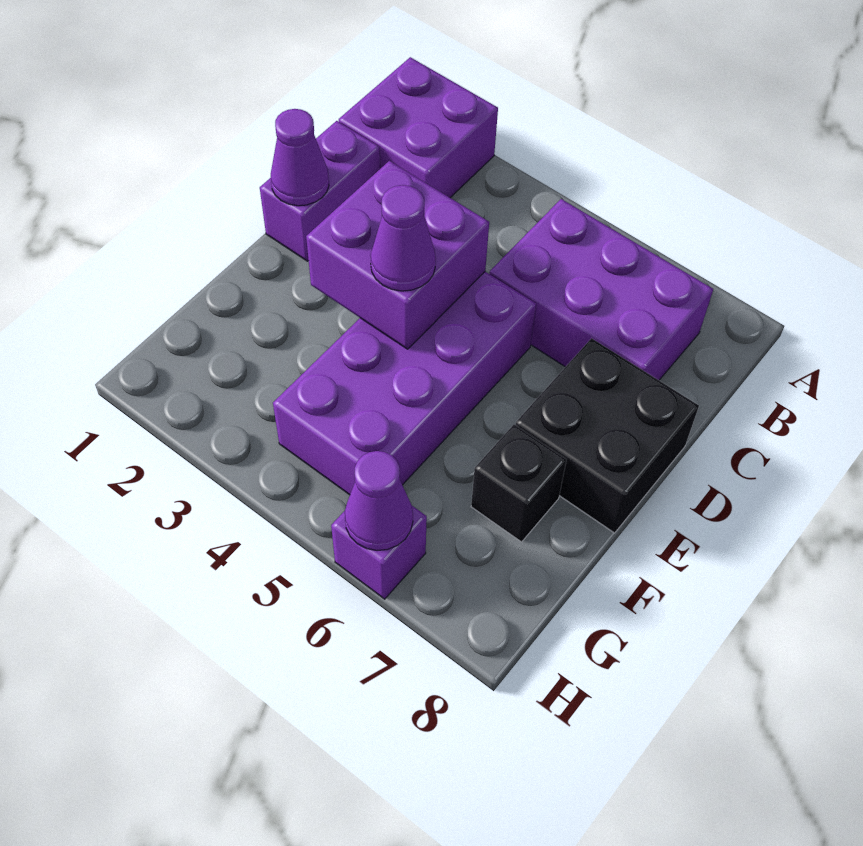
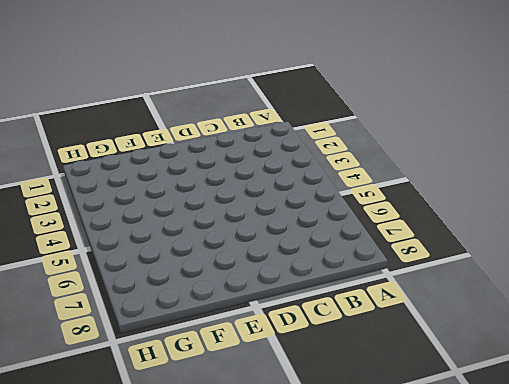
none -> purple 2x2 brick [339,57,498,198]
none -> purple 2x3 brick [489,199,713,380]

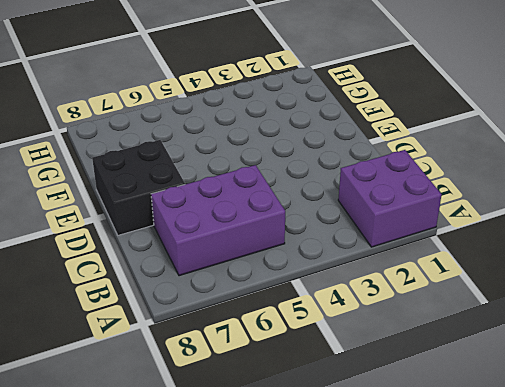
none -> purple 1x2 brick [260,121,380,261]
none -> purple 2x4 brick [273,272,536,495]

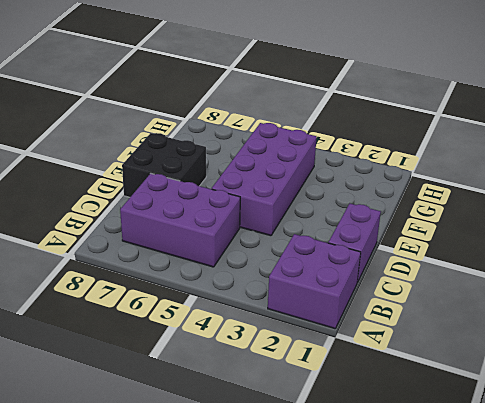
none -> black 1x1 brick [471,425,567,542]
none -> purple 1x1 brick [331,506,427,599]

